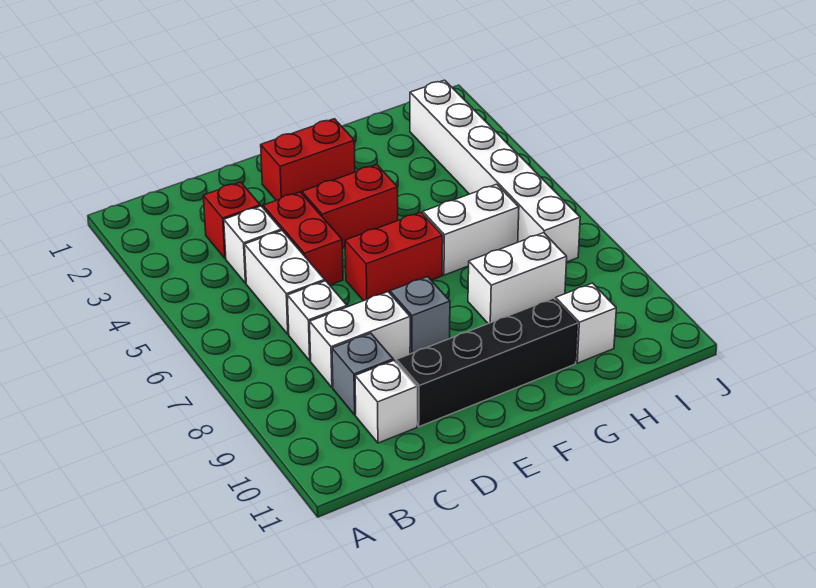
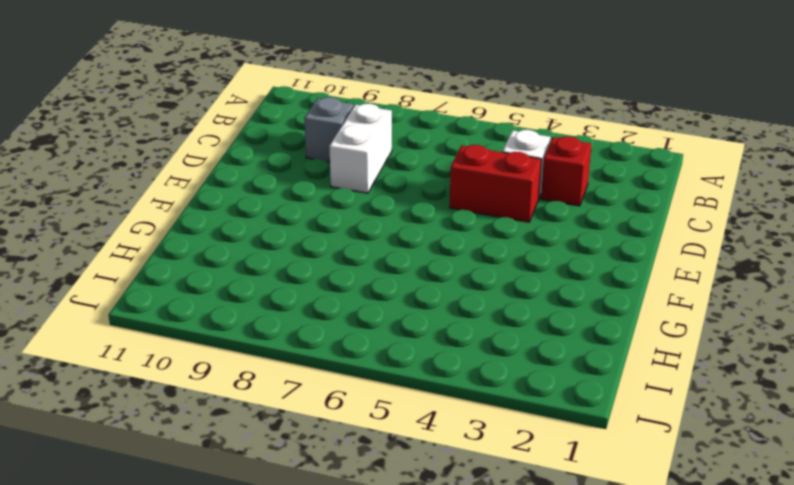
none -> white 1x2 brick [245,231,325,334]
none -> white 1x1 brick [287,281,347,361]
none -> white 1x1 brick [355,360,417,443]

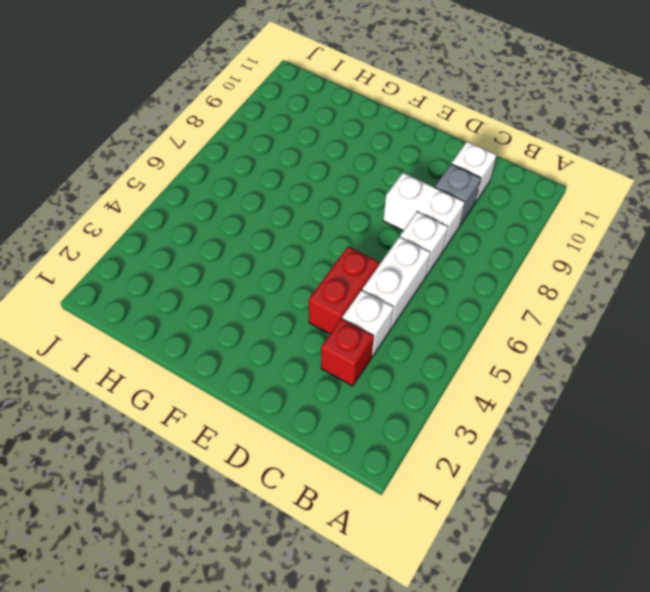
none -> black 1x4 brick [396,298,578,427]
none -> red 1x2 brick [261,119,355,200]
none -> red 1x2 brick [302,164,398,248]

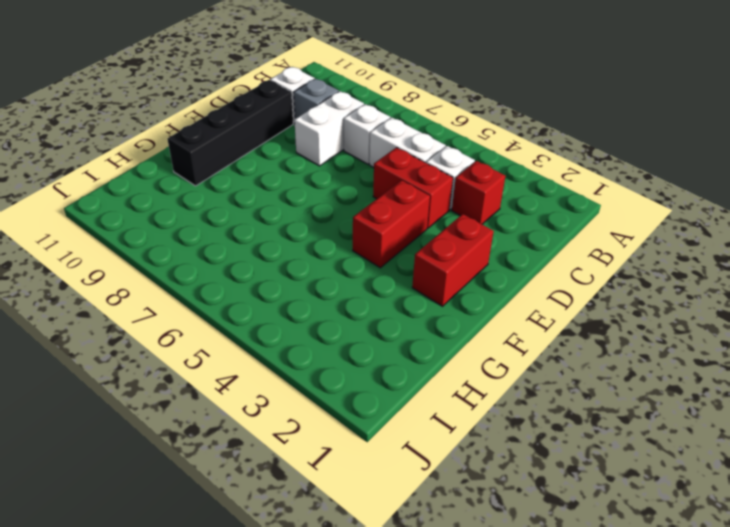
none -> red 1x2 brick [345,212,443,301]
none -> grey 1x1 brick [390,277,450,354]
none -> white 1x2 brick [423,184,519,275]

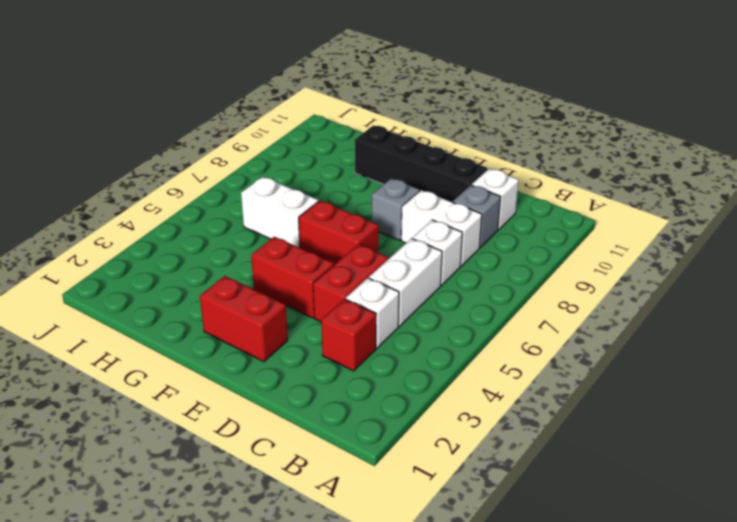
none -> white 1x2 brick [468,233,567,324]
none -> white 1x1 brick [556,283,616,363]
none -> white 1x6 brick [410,80,580,262]

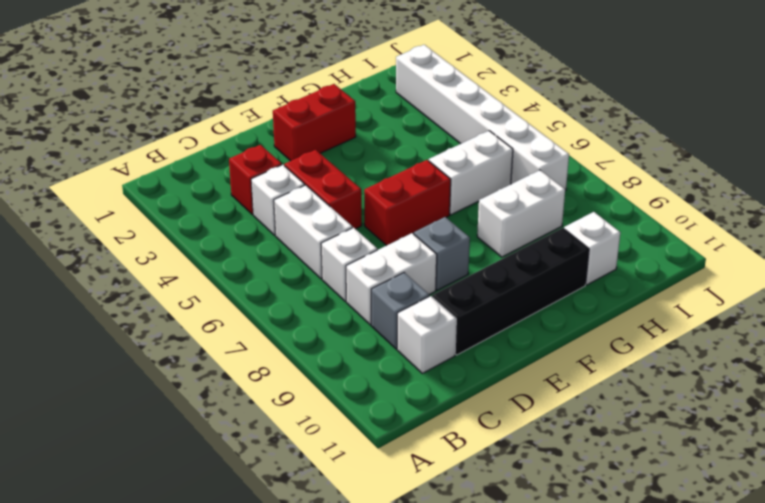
none -> red 1x2 brick [302,164,398,248]

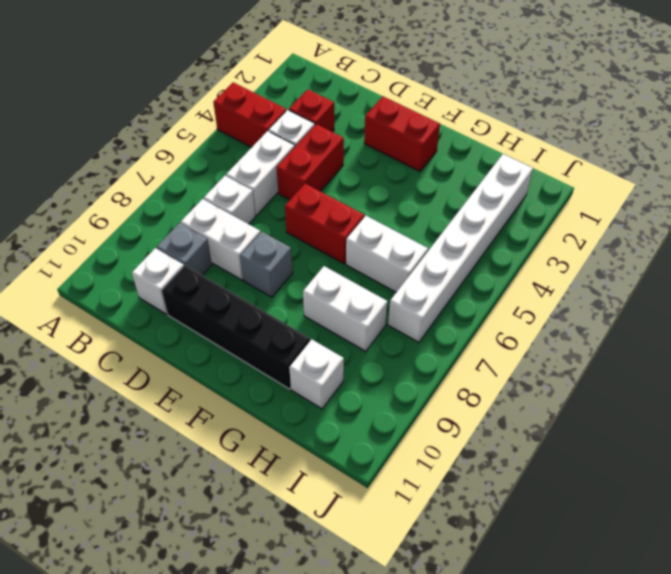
red 1x2 brick [213,82,287,147] -> red 1x2 brick moved to [302,164,398,248]

